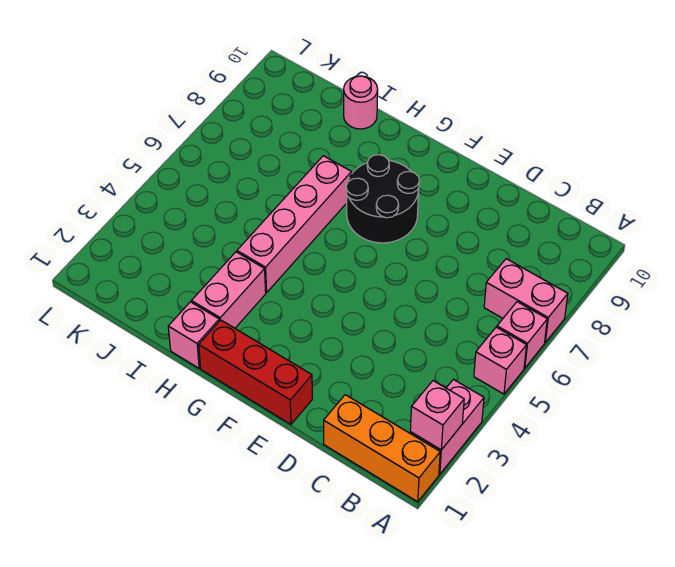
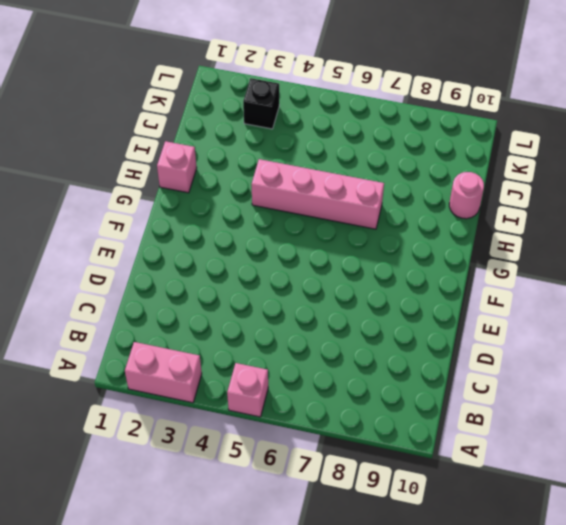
black 1x1 brick [243,78,279,129] -> none
none -> orange 1x3 brick [324,395,440,502]
none -> pink 1x1 brick [497,302,547,368]
none -> pink 1x2 brick [484,259,568,342]

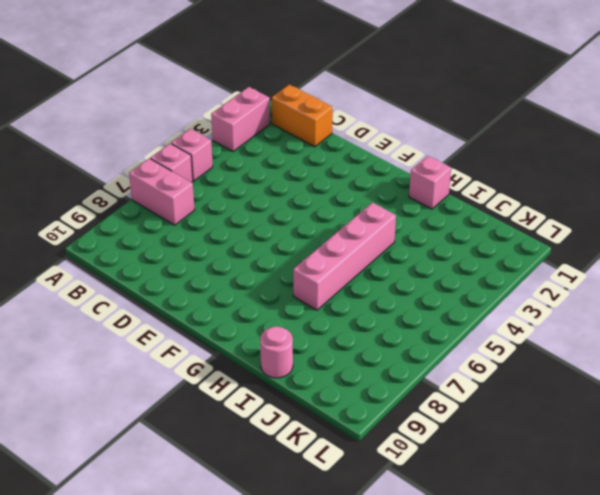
orange 1x2 brick [272,84,333,147] -> orange 1x3 brick [324,395,440,502]
none -> red 1x3 brick [199,320,312,424]
none -> black 2x2 round brick [346,155,420,243]
none -> pink 1x2 brick [192,252,266,328]

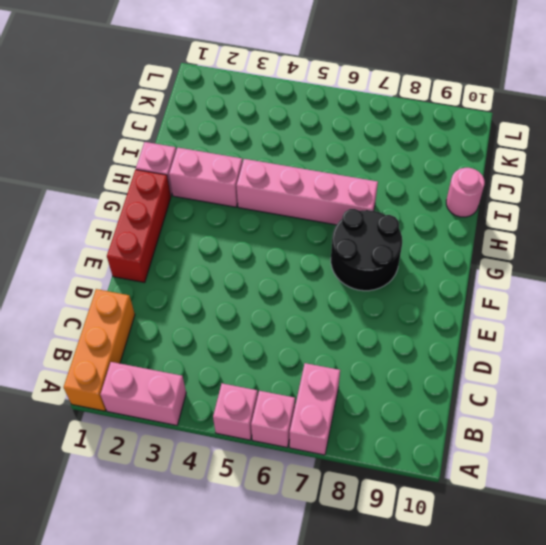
none -> pink 1x1 brick [410,381,464,450]

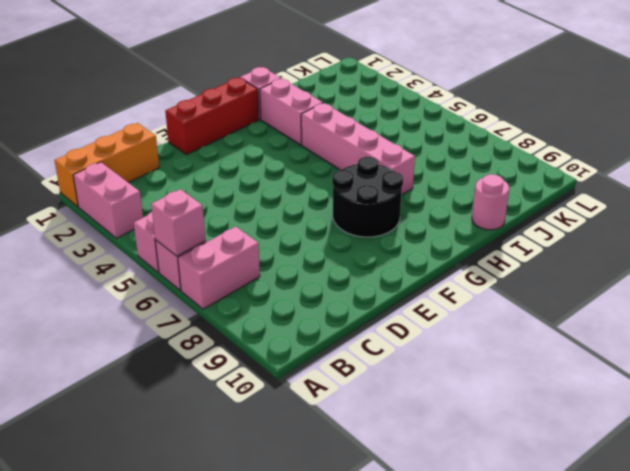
pink 1x1 brick [151,189,205,256] -> pink 1x1 brick moved to [410,381,464,450]

